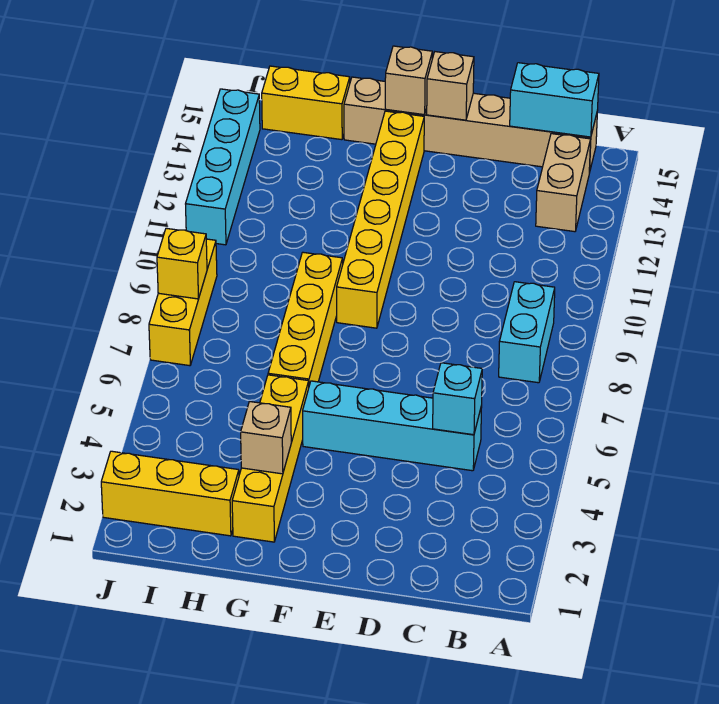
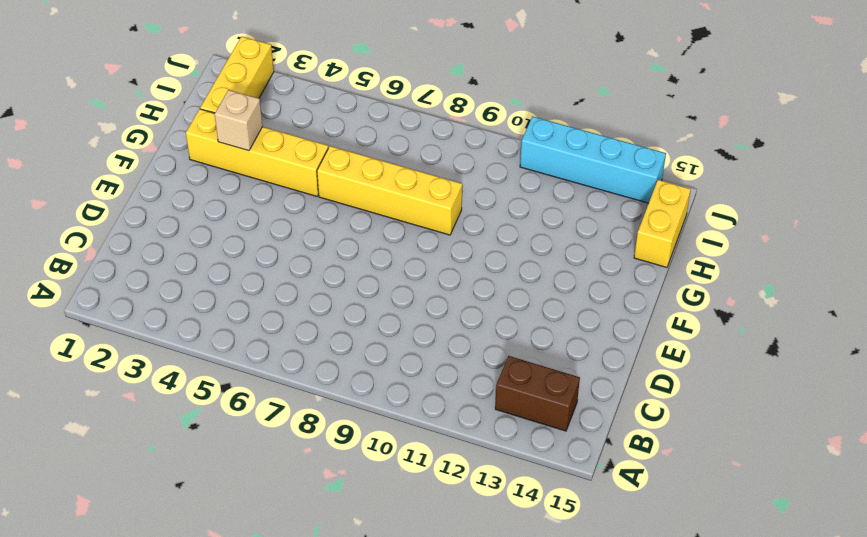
brown 1x2 brick [495,356,580,431] -> tan 1x2 brick [536,134,591,232]
none -> cyan 1x2 brick [499,282,555,383]
none -> tan 1x6 brick [344,77,597,173]
none -> cyan 1x4 brick [303,381,482,471]

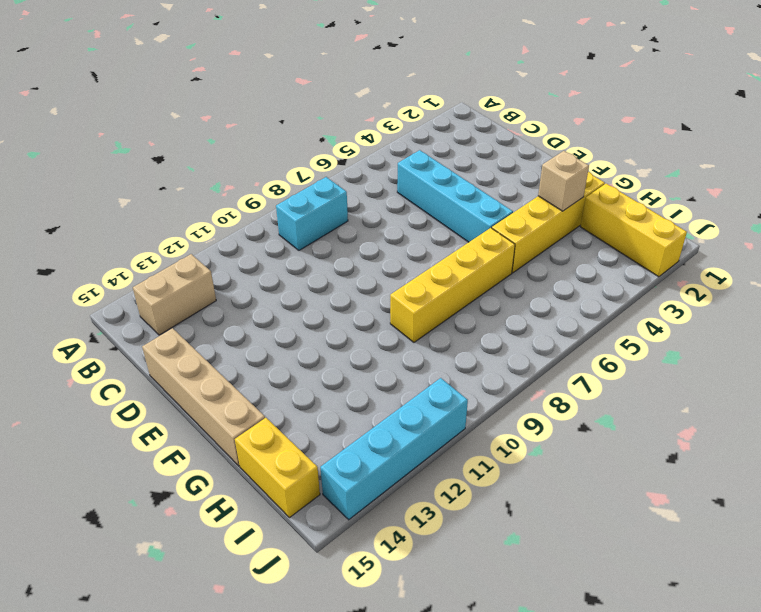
tan 1x4 brick [142,328,265,466] -> tan 1x6 brick [344,77,597,173]
none -> yellow 1x6 brick [337,111,424,328]
none -> yellow 1x3 brick [149,239,217,366]
none -> cyan 1x2 brick [510,63,599,137]

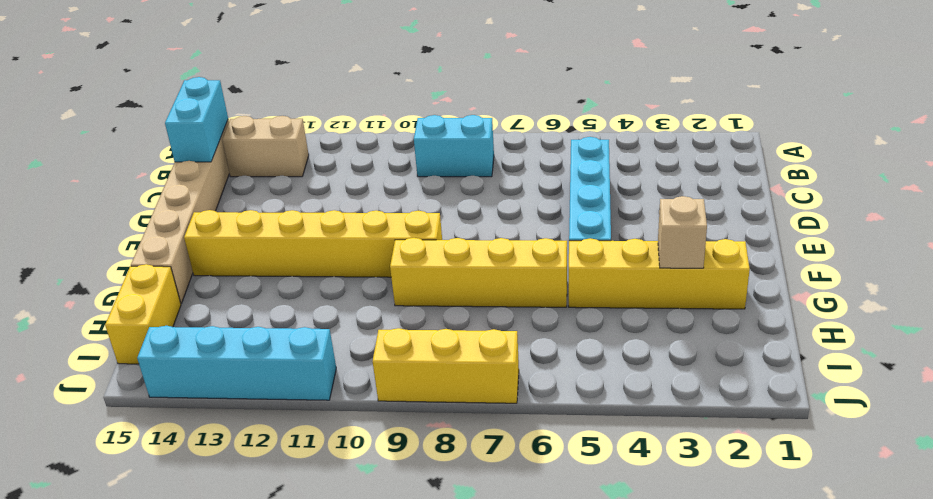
none -> yellow 1x3 brick [101,451,239,536]
none -> cyan 1x1 brick [433,363,482,435]
none -> tan 1x1 brick [427,52,474,120]

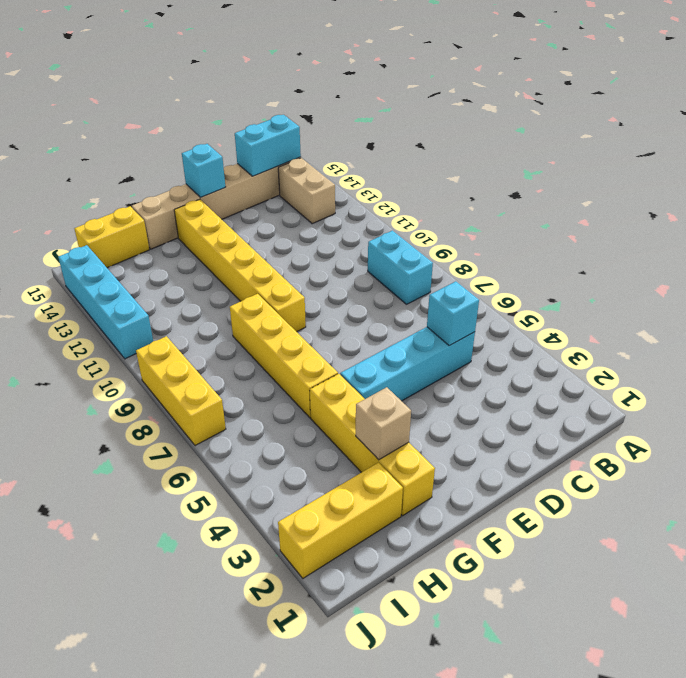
cyan 1x1 brick [182,144,225,198] -> tan 1x1 brick [427,52,474,120]
none -> tan 1x1 brick [385,46,432,115]
none -> yellow 1x1 brick [157,228,207,299]

